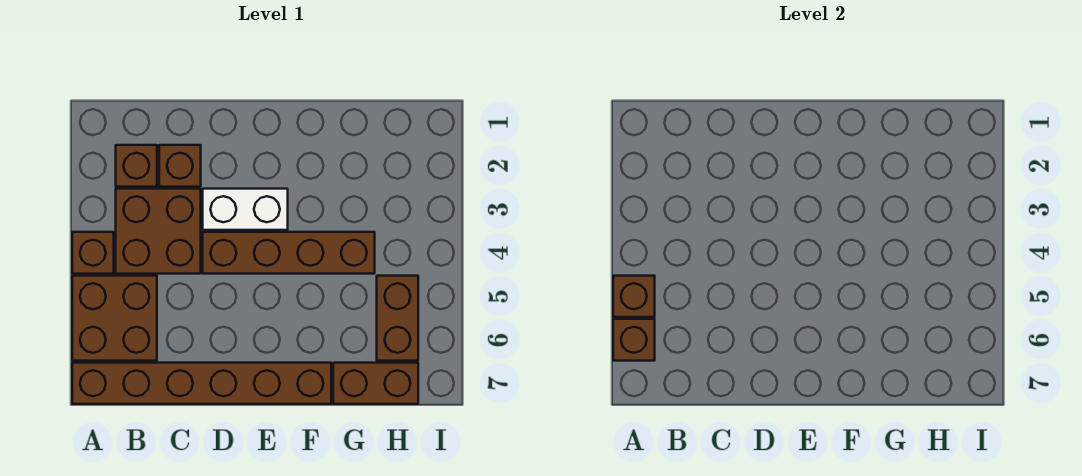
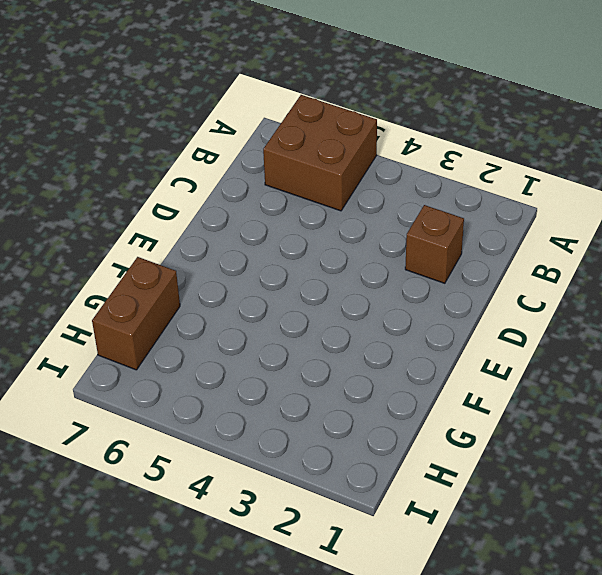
none -> brown 1x1 brick [72,232,114,274]
none -> brown 1x6 brick [72,363,331,404]
none -> brown 1x1 brick [116,145,157,187]

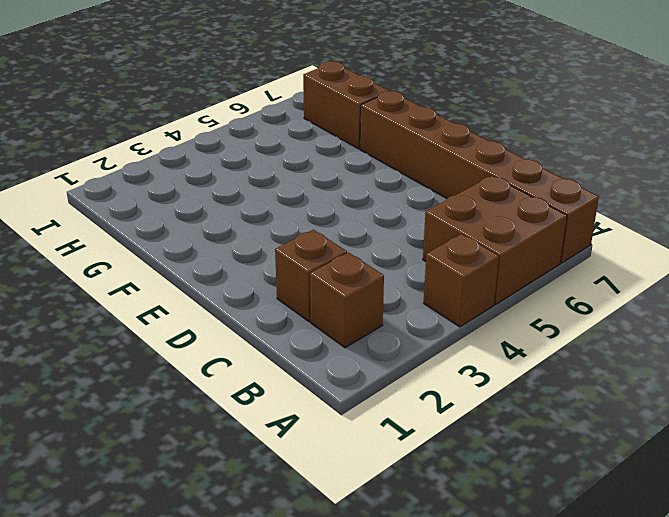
none -> brown 2x2 brick [116,189,201,274]
none -> white 1x2 brick [203,189,288,230]
none -> brown 1x4 brick [203,232,375,274]

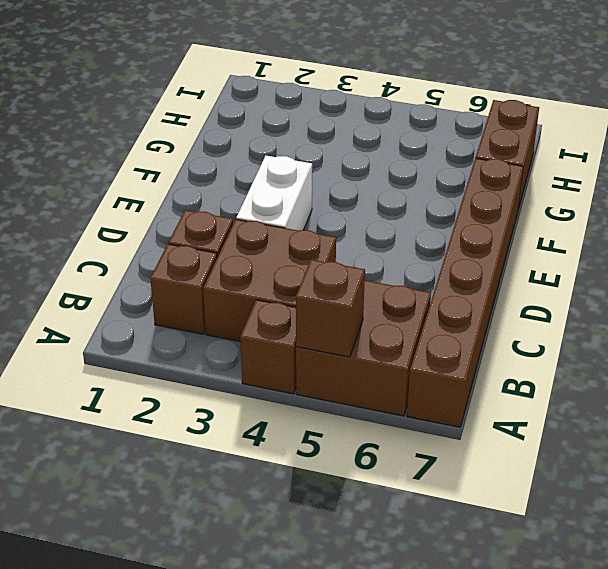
none -> brown 1x4 brick [203,232,375,274]
none -> brown 1x2 brick [377,276,418,361]
none -> brown 1x1 brick [613,319,655,361]

